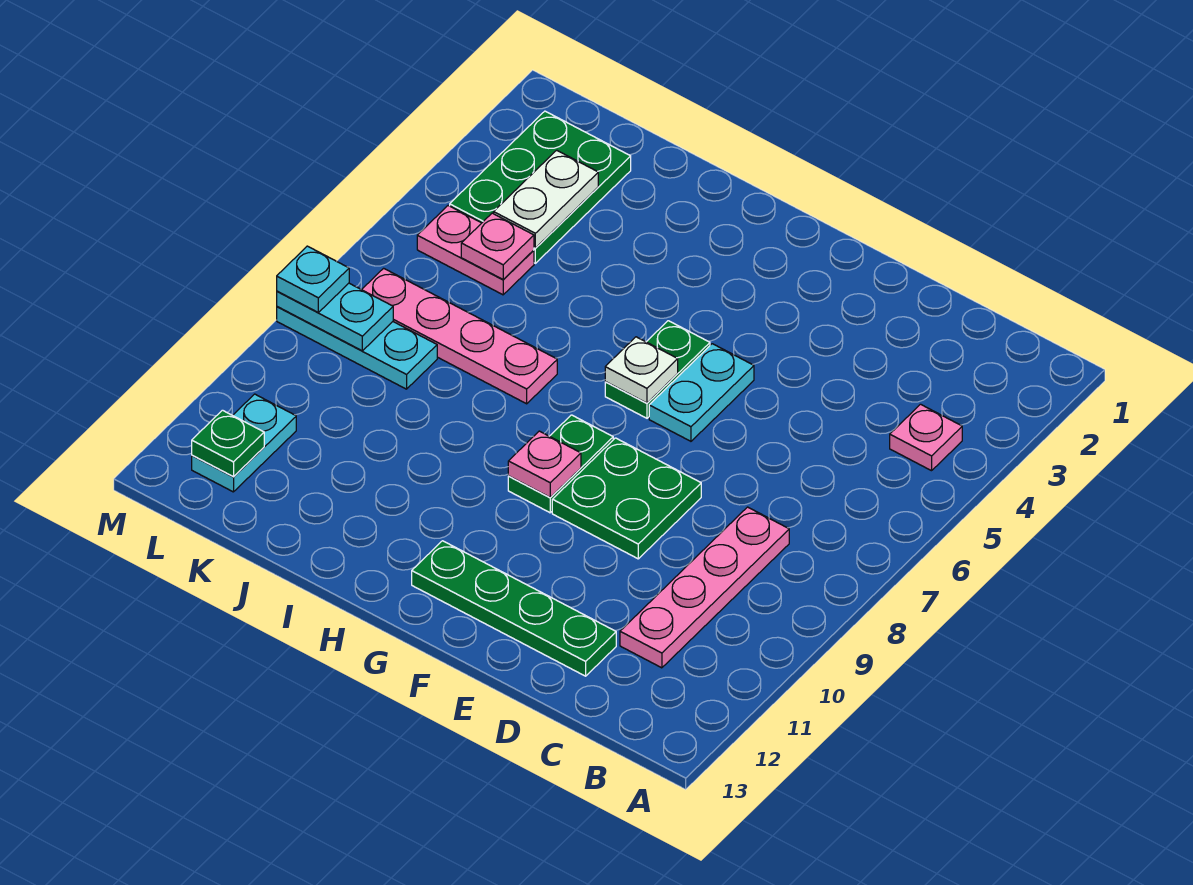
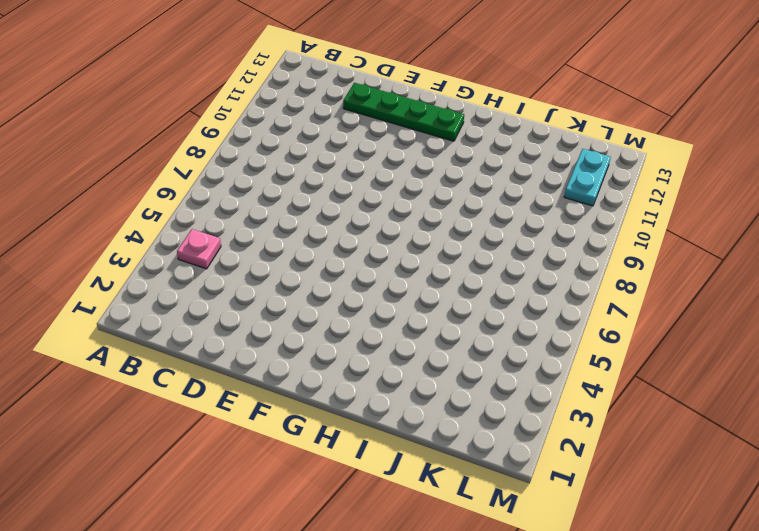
none -> pink 1x4 plate [620,507,789,668]
none -> green 2x2 plate [552,438,701,559]
none -> cyan 1x2 plate [649,344,754,441]

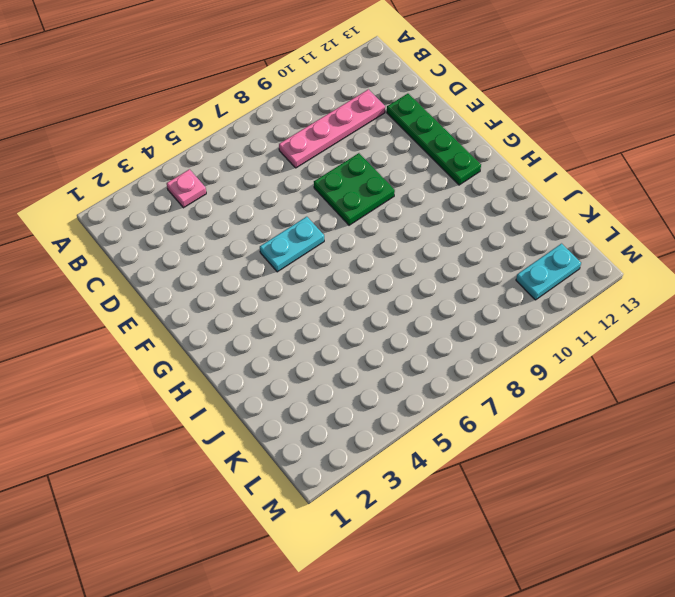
none -> green 1x2 plate [605,321,710,418]
none -> green 1x2 plate [508,415,613,513]
none -> pink 1x4 plate [362,268,557,404]

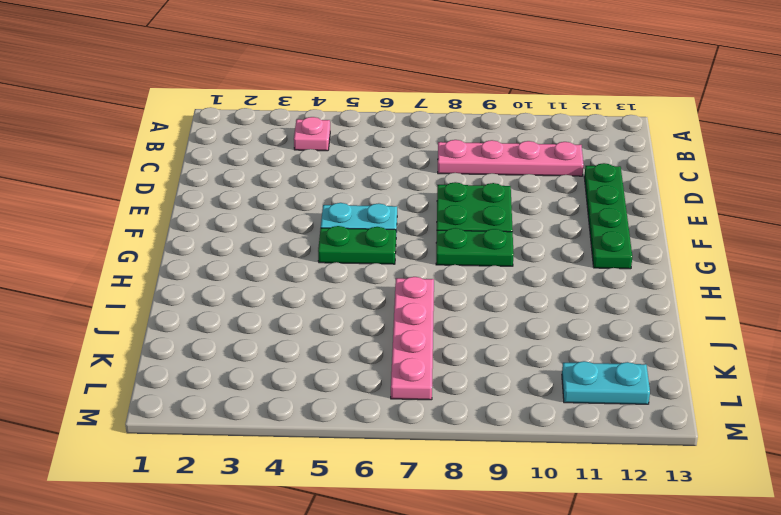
none -> green 2x3 plate [450,111,631,263]
none -> pink 1x2 plate [417,206,534,295]
none -> cyan 1x3 plate [277,307,437,389]

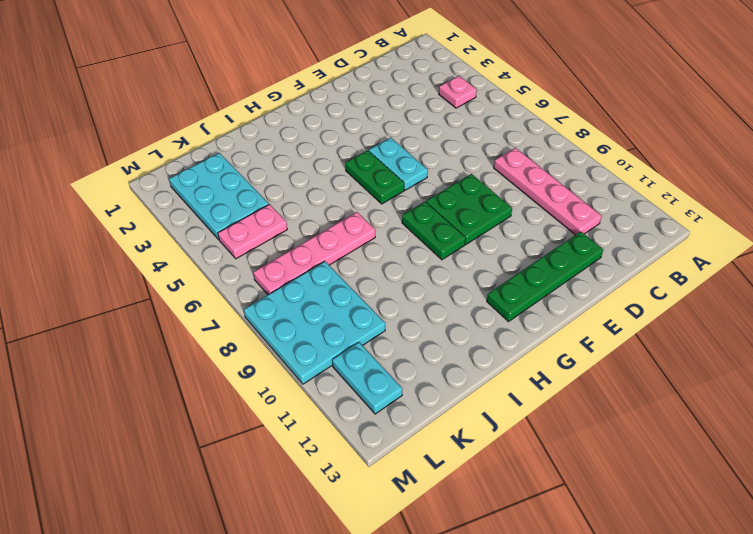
cyan 2x3 plate [169,153,269,239] -> green 2x3 plate [450,111,631,263]
cyan 3x3 plate [244,261,385,384] -> cyan 1x3 plate [277,307,437,389]
none -> white 1x1 plate [605,337,678,403]
none -> pink 1x1 plate [508,431,581,498]
none -> white 1x2 plate [494,150,598,248]

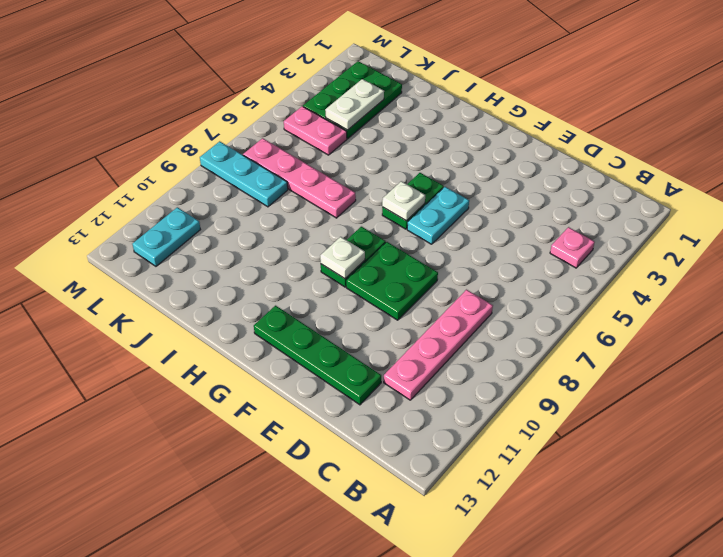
white 1x1 plate [320,237,365,279] -> pink 1x1 plate [508,431,581,498]
none -> pink 1x1 plate [461,213,534,280]
none -> cyan 1x2 plate [277,283,393,351]
none -> green 1x1 plate [192,410,264,477]

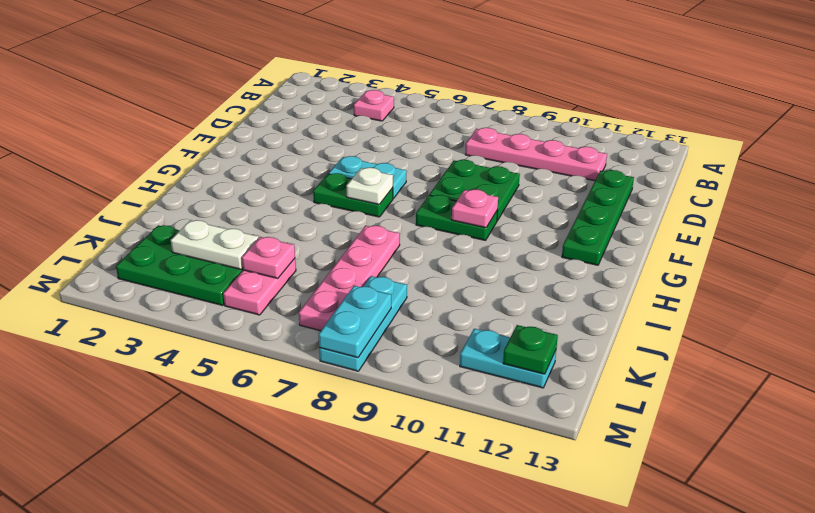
none -> cyan 1x1 plate [277,246,349,312]

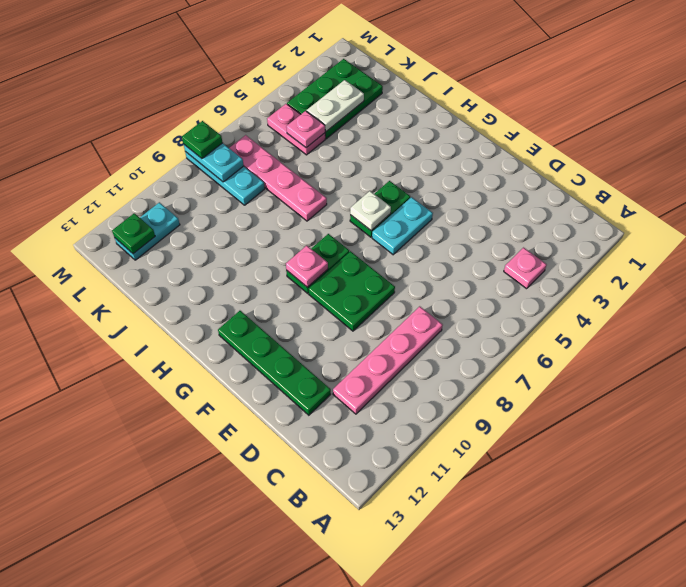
green 1x1 plate [182,121,223,158] -> cyan 1x1 plate [277,246,349,312]

